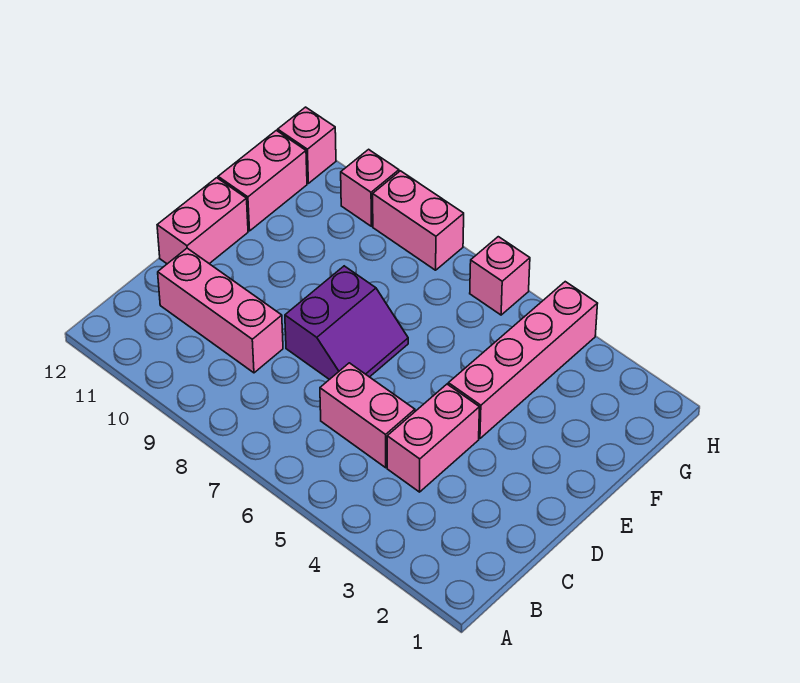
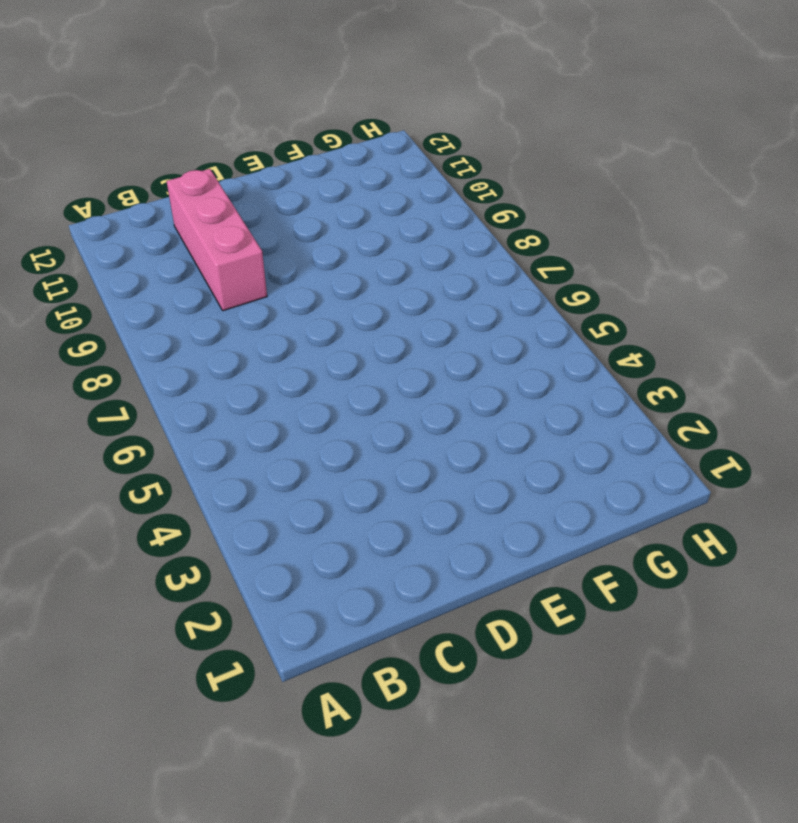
none -> pink 1x2 brick [387,384,479,492]
none -> pink 1x2 brick [320,363,415,468]

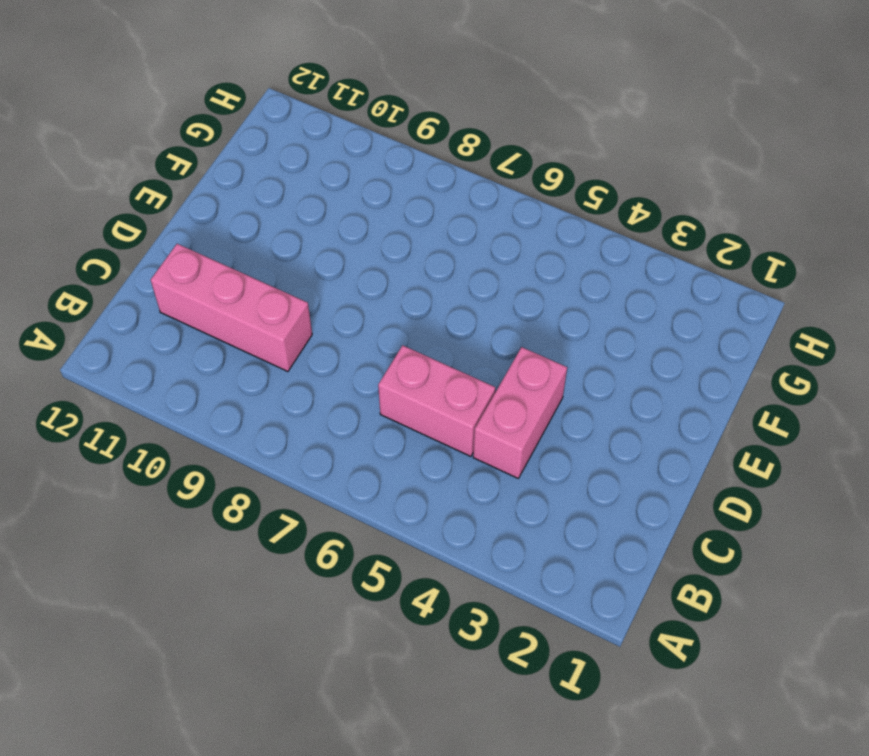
none -> purple 2x2 slope [285,266,408,380]
none -> pink 1x2 brick [157,178,248,264]

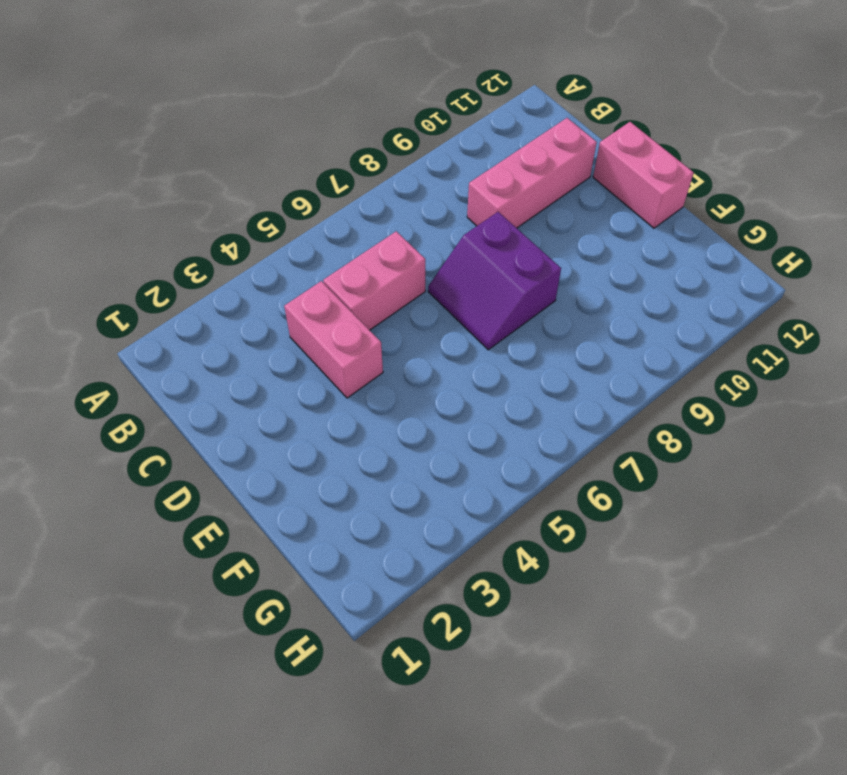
none -> pink 1x4 brick [448,282,598,438]
none -> pink 1x2 brick [218,130,307,231]

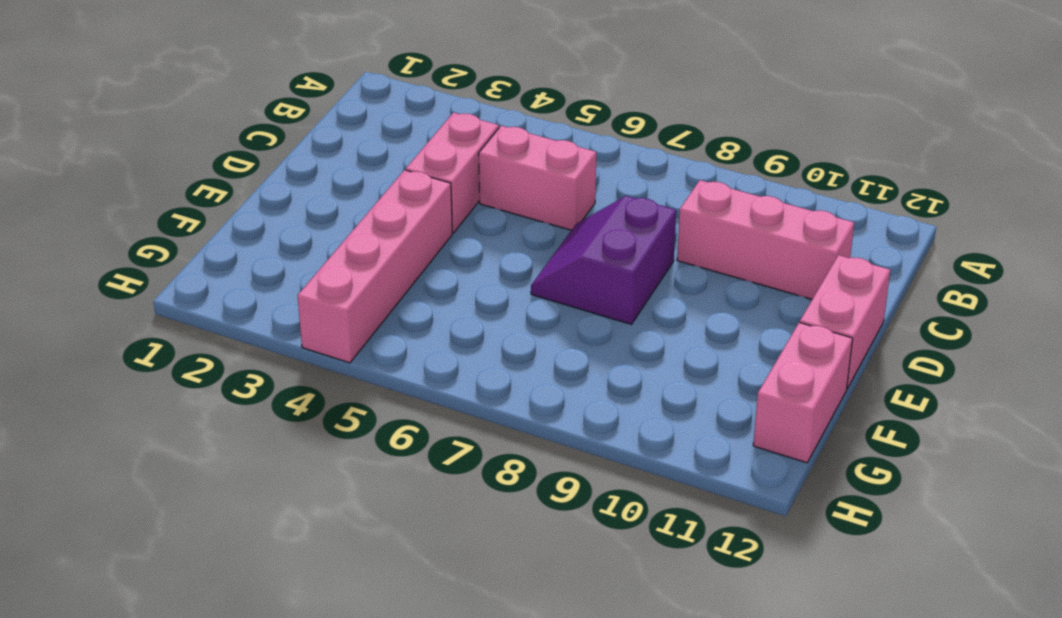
none -> pink 1x1 brick [470,237,530,315]
none -> pink 1x2 brick [373,171,464,270]

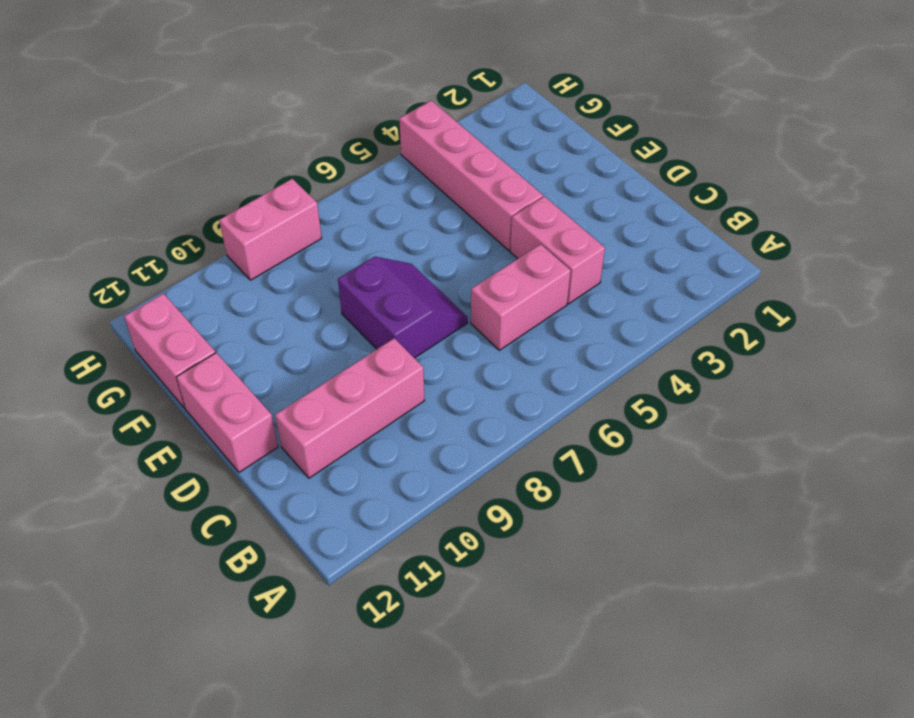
none -> pink 1x1 brick [470,237,530,315]
none -> pink 1x1 brick [341,149,399,226]

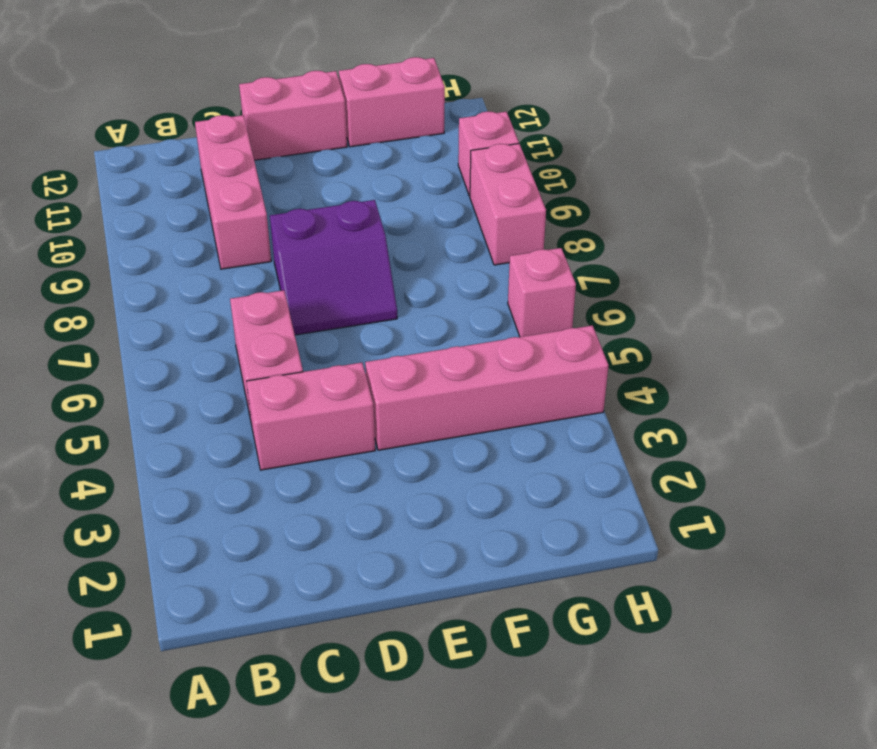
none -> pink 1x1 brick [278,107,336,183]

